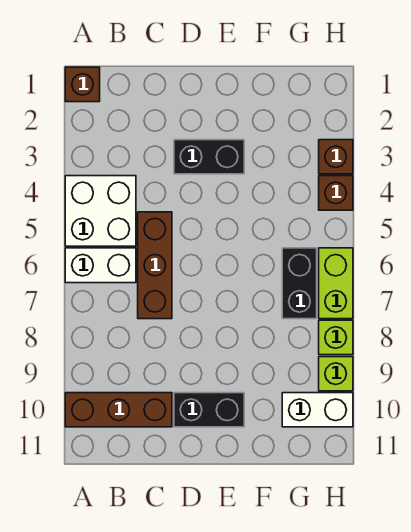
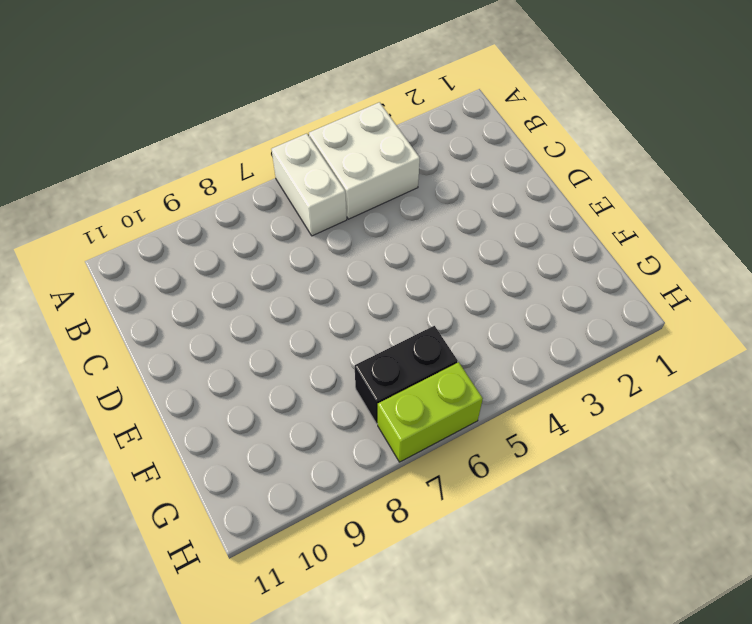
none -> brown 1x1 brick [65,67,100,102]
none -> brown 1x3 brick [65,393,172,427]
none -> brown 1x3 brick [138,212,172,319]

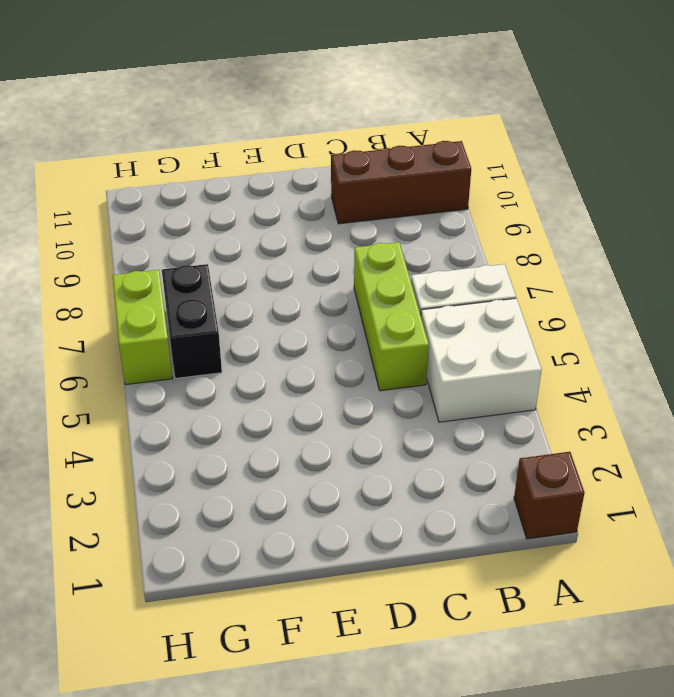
lime 1x3 brick [354,242,429,391] -> brown 1x3 brick [138,212,172,319]
none -> black 1x2 brick [174,140,244,174]
none -> black 1x2 brick [174,393,244,427]
none -> white 1x2 brick [282,393,353,427]

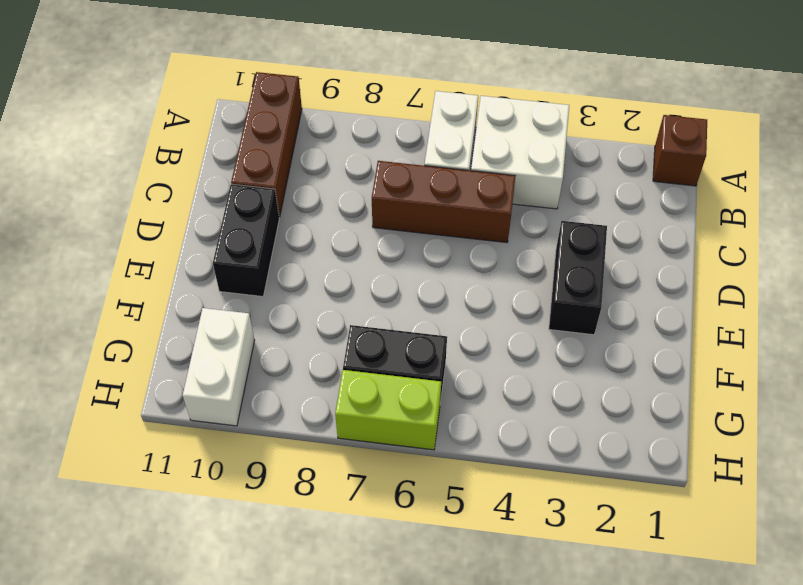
none -> brown 1x1 brick [319,140,353,174]
none -> brown 1x1 brick [319,176,353,210]
none -> lime 1x1 brick [319,320,353,355]

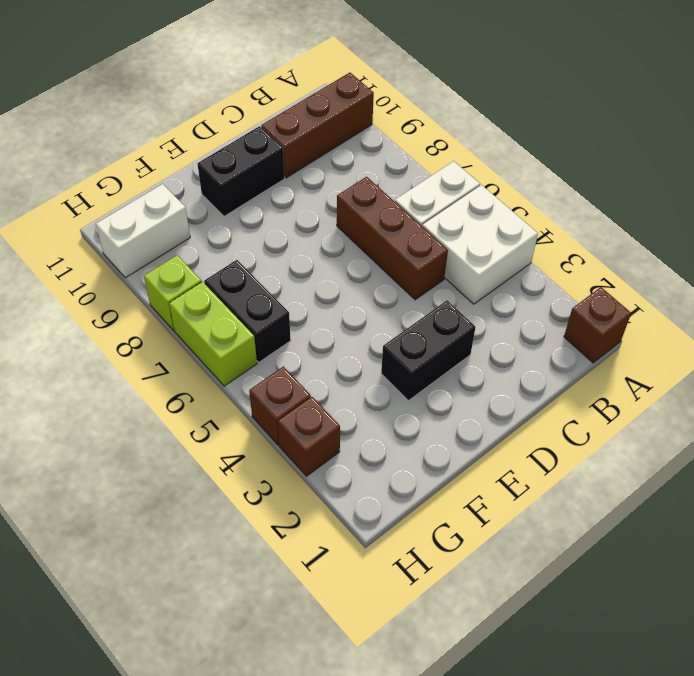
none -> lime 1x1 brick [319,357,353,391]

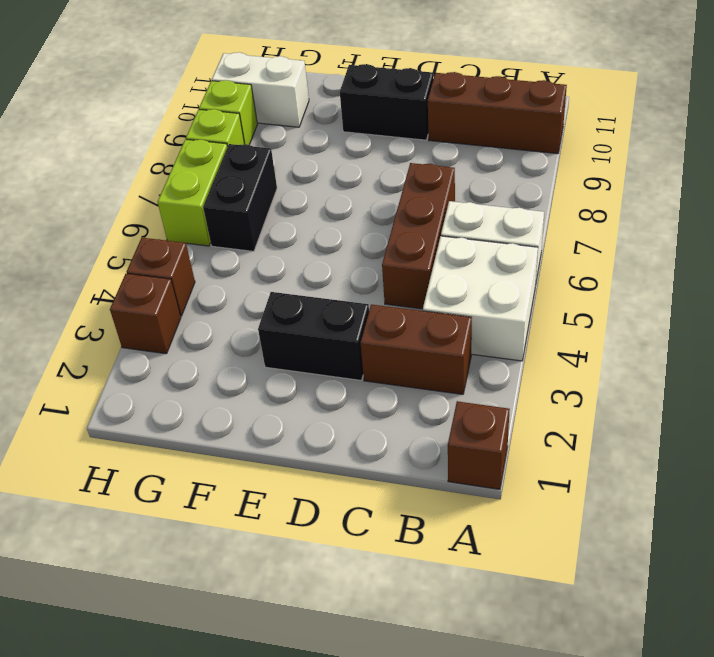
brown 1x2 brick [361,304,472,394] -> none

